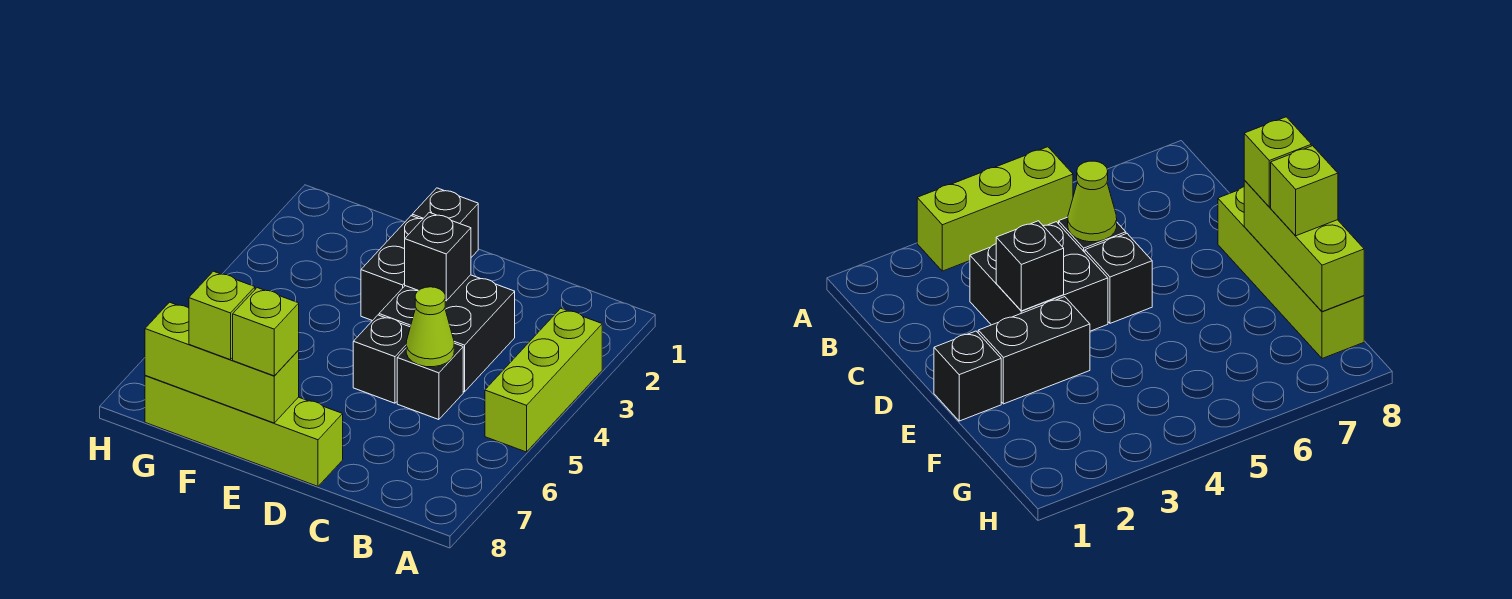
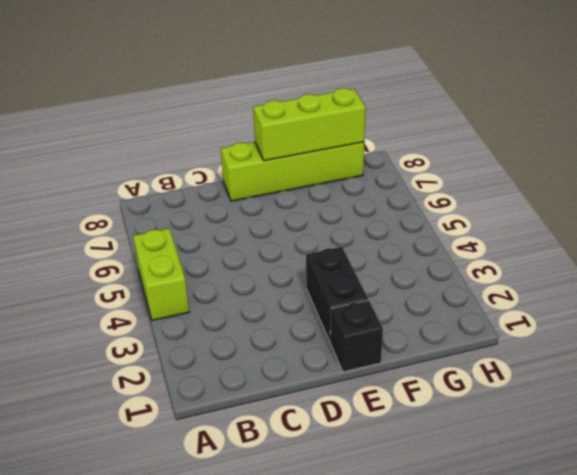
lime 1x2 brick [133,228,189,321] -> lime 1x3 brick [485,308,602,452]
none -> black 2x2 brick [379,275,515,392]
none -> black 1x1 brick [397,343,463,420]
none -> black 1x1 brick [353,315,410,403]

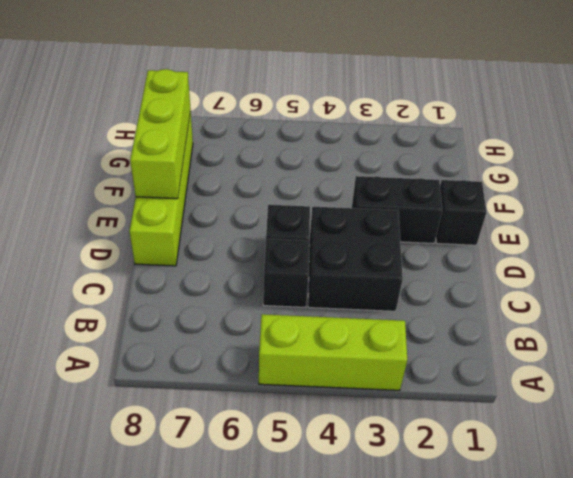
none -> lime 1x1 cone [406,287,454,367]
none -> black 1x1 brick [405,212,471,301]
none -> lime 1x1 brick [233,288,299,376]

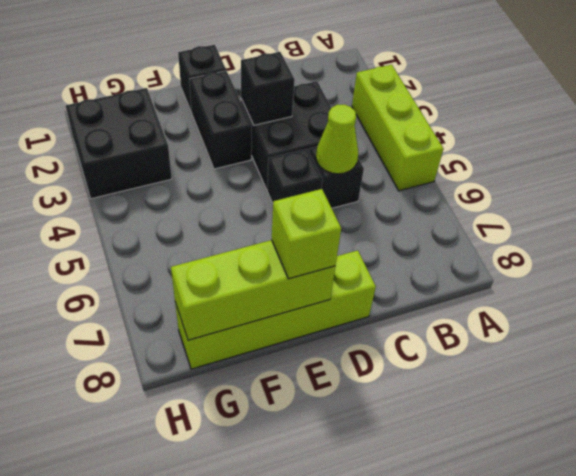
black 2x2 brick [66,88,172,199] -> none
none -> lime 1x1 brick [189,271,255,360]

